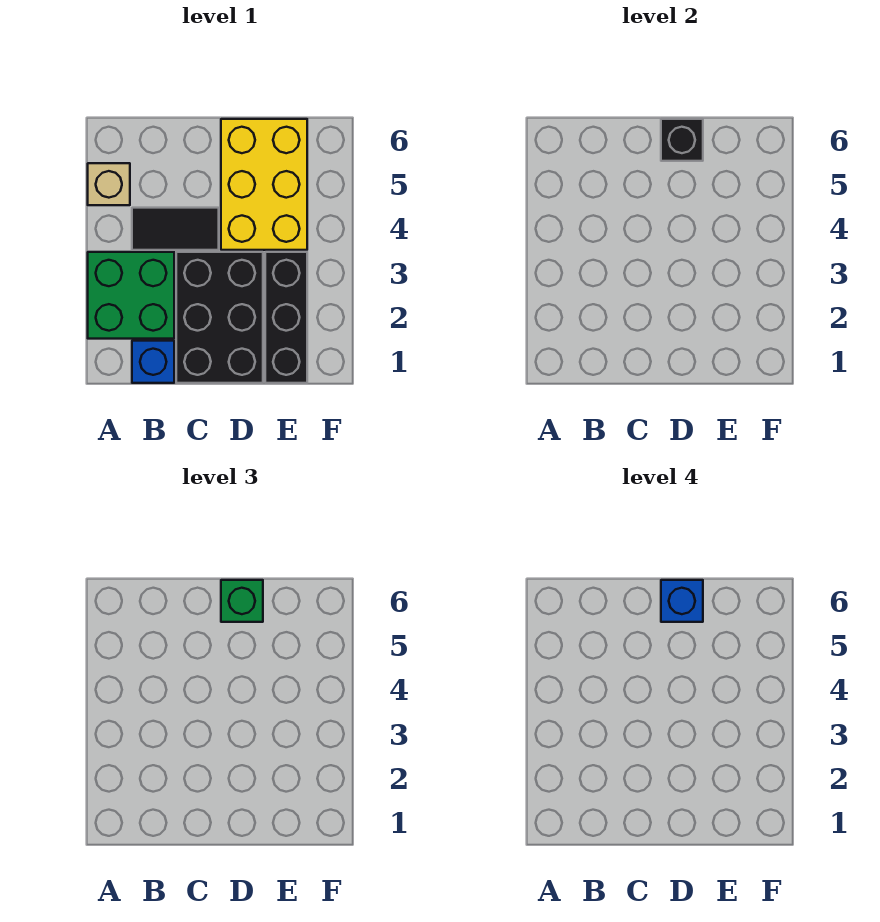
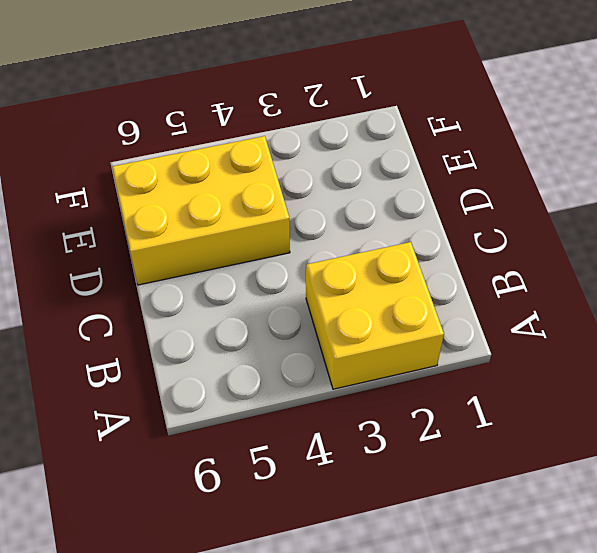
yellow 2x2 brick [306,242,444,389] -> green 2x2 brick [88,252,174,339]
none -> tan 1x1 brick [88,163,130,205]
none -> blue 1x1 brick [132,341,174,383]

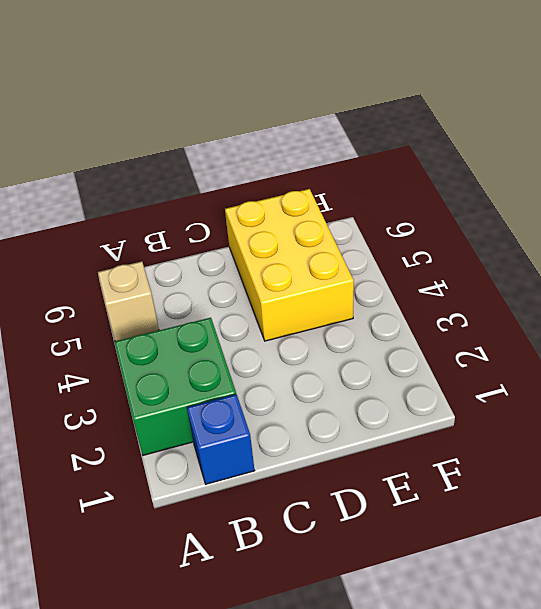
none -> black 1x2 tile [132,208,219,250]
none -> black 2x3 brick [176,252,263,383]

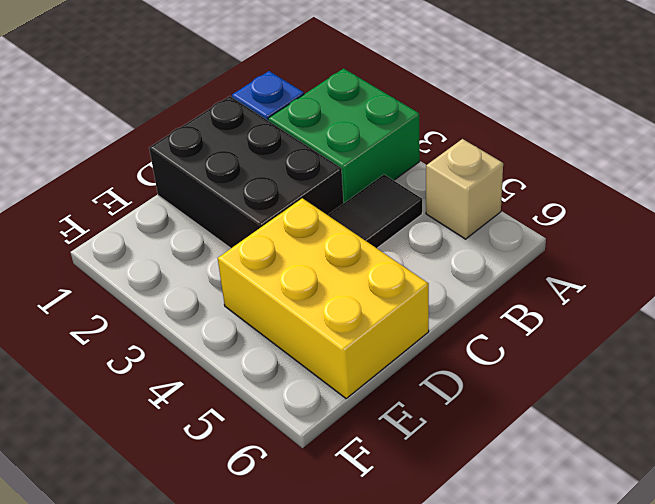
none -> black 1x3 brick [265,252,307,383]
none -> black 1x1 brick [661,119,703,161]

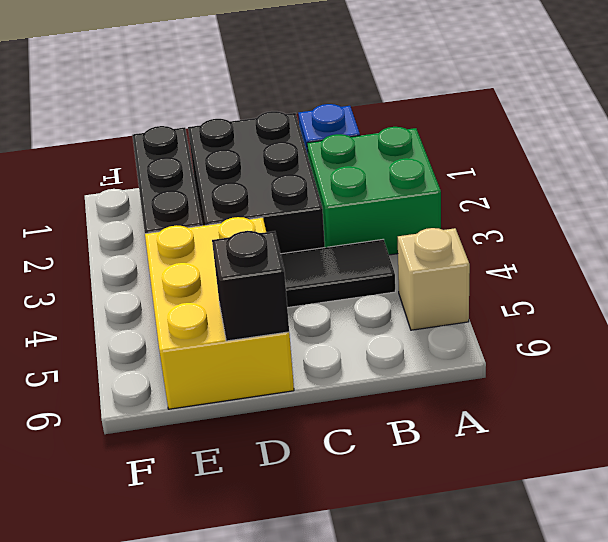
none -> green 1x1 brick [221,580,263,622]
none -> blue 1x1 brick [661,580,703,622]

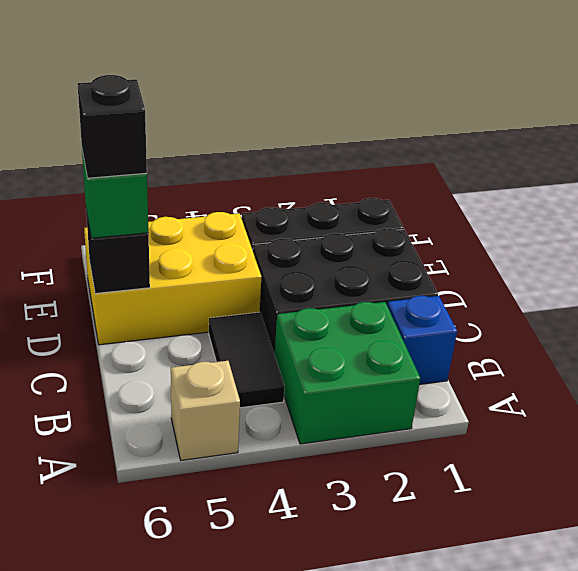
black 1x1 brick [78,75,147,178] -> blue 1x1 brick [661,580,703,622]

